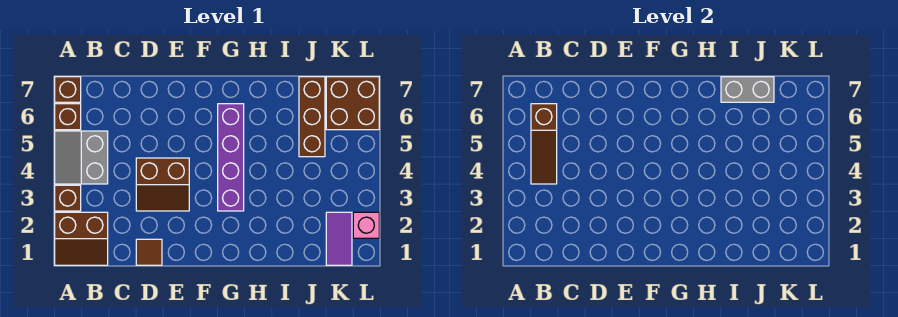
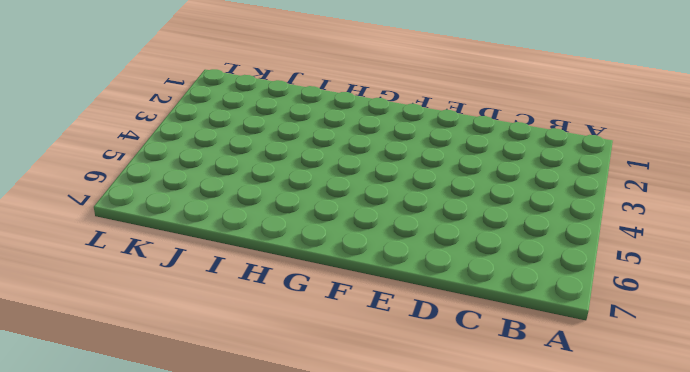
none -> brown 2x2 slope [55,212,108,265]
none -> brown 1x1 brick [55,185,81,211]
none -> grey 2x2 slope [55,131,108,184]

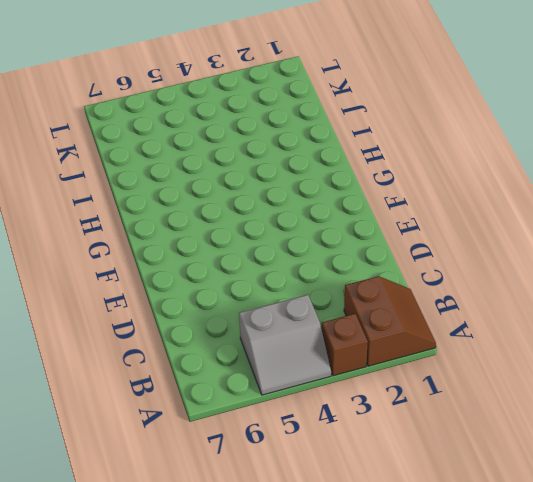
none -> brown 1x1 brick [55,104,81,130]
none -> brown 1x1 brick [55,77,81,102]
none -> brown 1x1 tile [136,239,162,265]

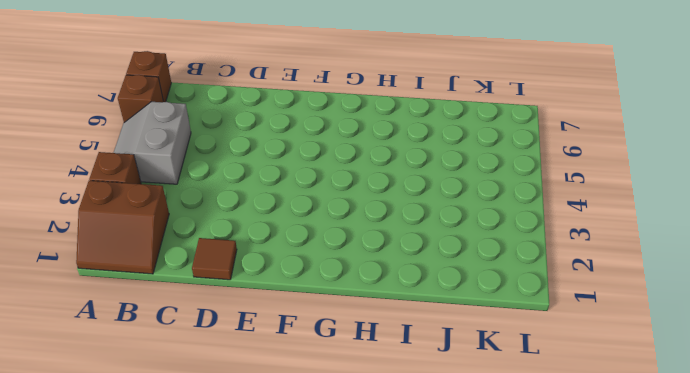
none -> brown 2x2 slope [136,158,189,211]
none -> purple 1x4 brick [218,104,244,211]
none -> brown 1x3 brick [299,77,325,157]

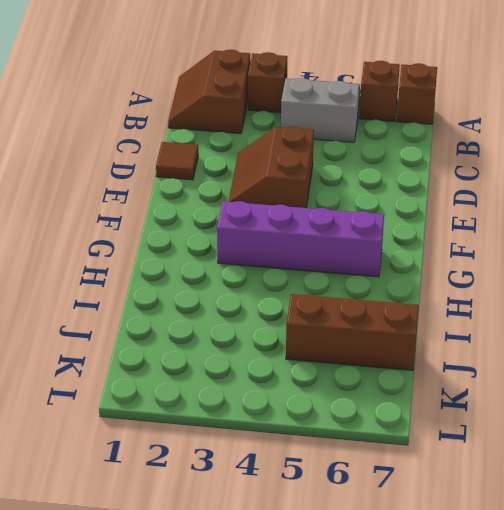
none -> purple 1x2 tile [326,212,352,265]
none -> brown 2x2 brick [326,77,379,130]
none -> pink 1x1 brick [353,212,379,238]

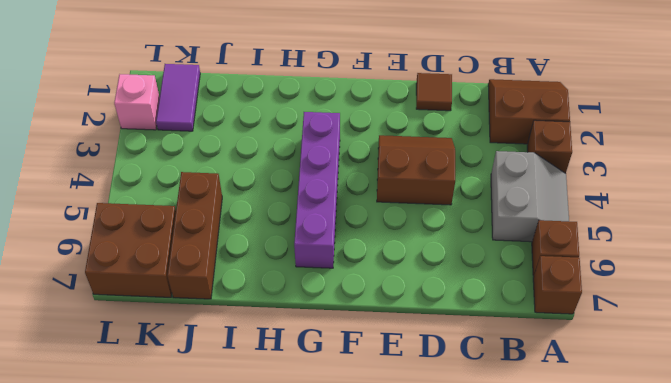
none -> brown 1x3 slope [531,104,557,184]
none -> grey 1x2 brick [721,77,774,102]

